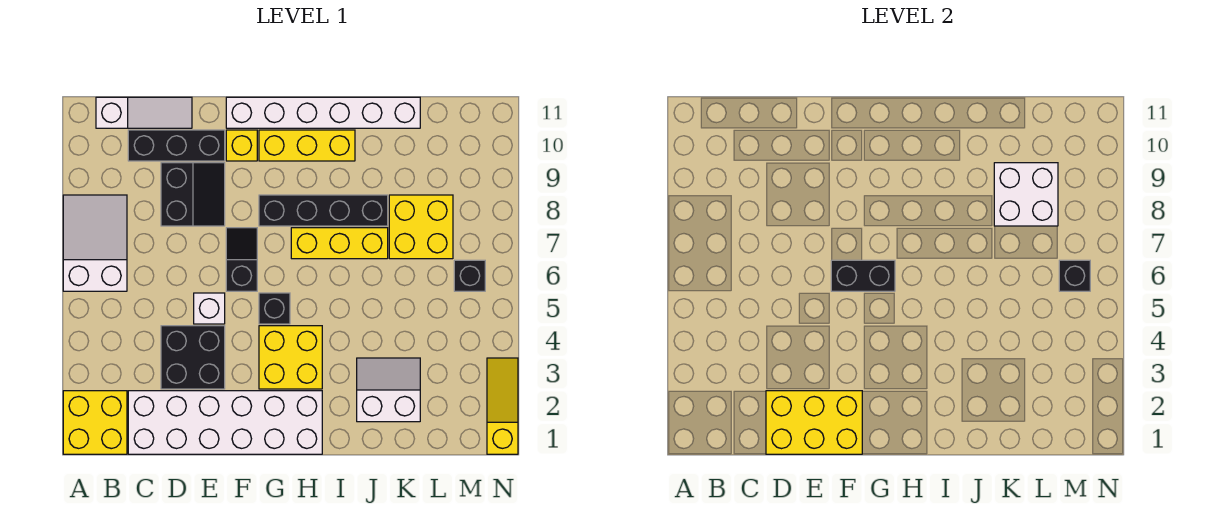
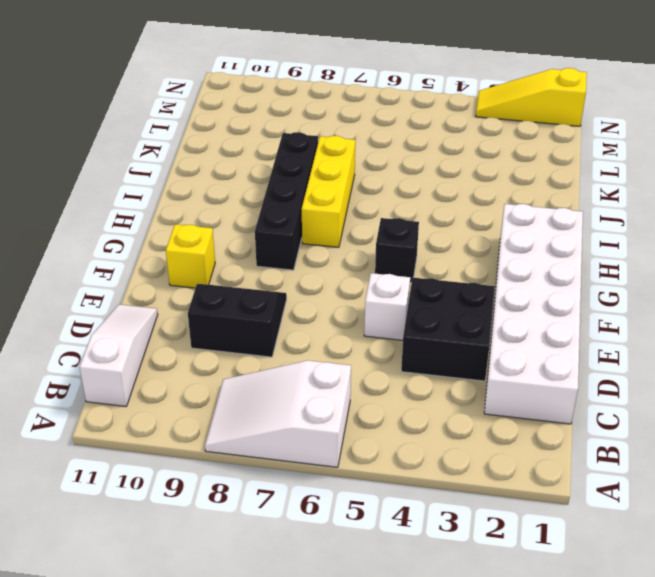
none -> yellow 2x2 brick [63,391,127,454]
none -> black 1x3 brick [128,130,225,161]
none -> black 1x2 slope [226,228,257,291]

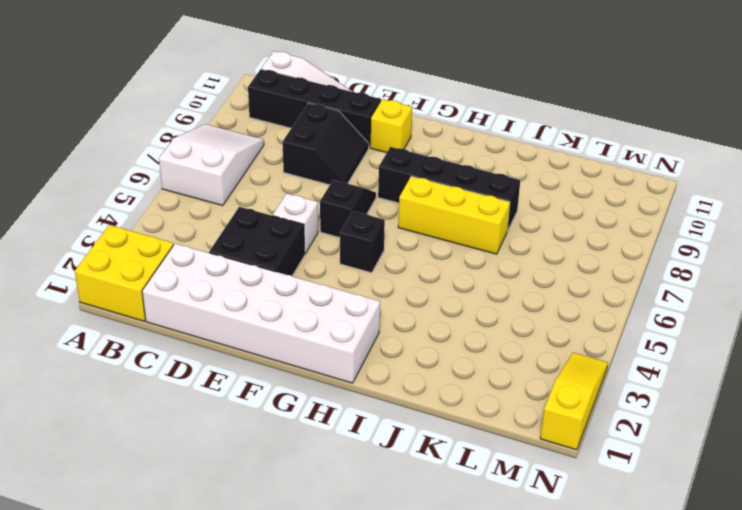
black 1x4 brick [248,69,381,147] -> black 1x3 brick [128,130,225,161]
none -> white 1x6 brick [226,97,420,128]
none -> yellow 2x2 brick [259,326,322,389]
none -> yellow 1x3 brick [259,130,355,161]

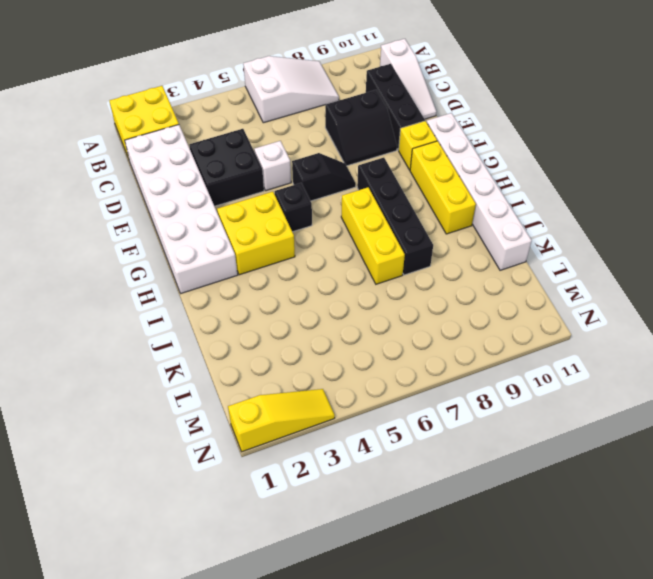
none -> white 2x2 slope [357,358,420,422]
none -> yellow 2x2 brick [389,195,453,259]
none -> black 1x1 brick [454,260,485,291]

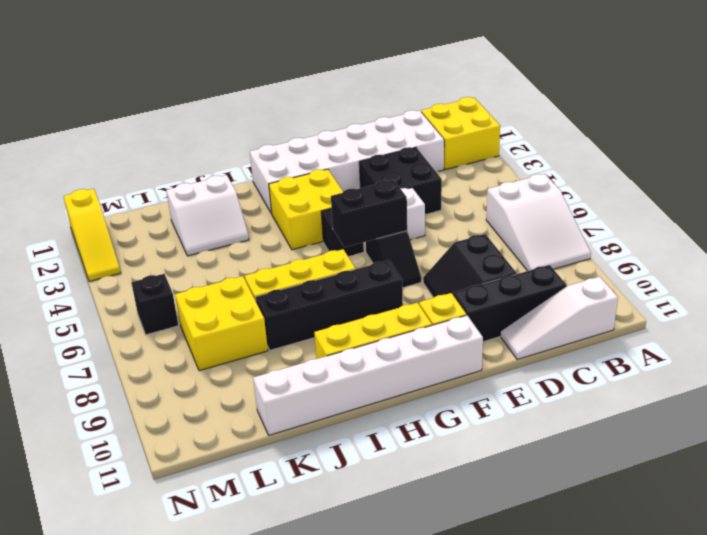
none -> yellow 2x3 brick [766,391,862,454]
none -> white 2x2 brick [994,163,1058,226]
none -> black 1x1 brick [1059,260,1090,291]

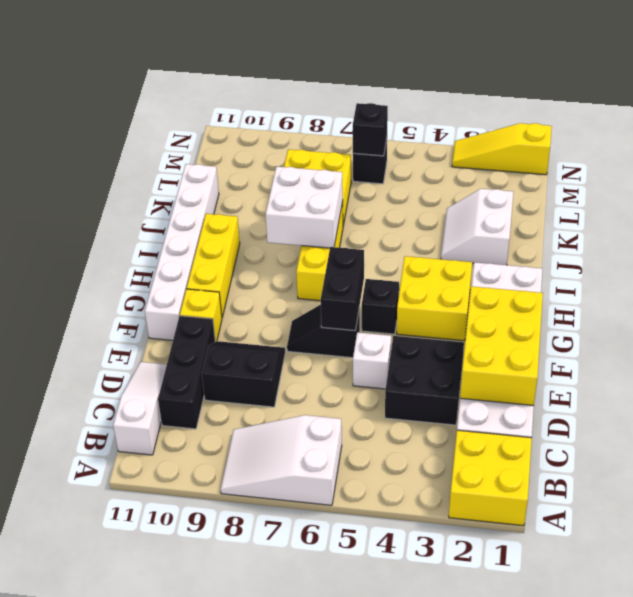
white 2x2 brick [266,167,343,248] -> white 2x2 brick moved to [994,163,1058,226]
none -> black 1x4 brick [259,195,388,226]

